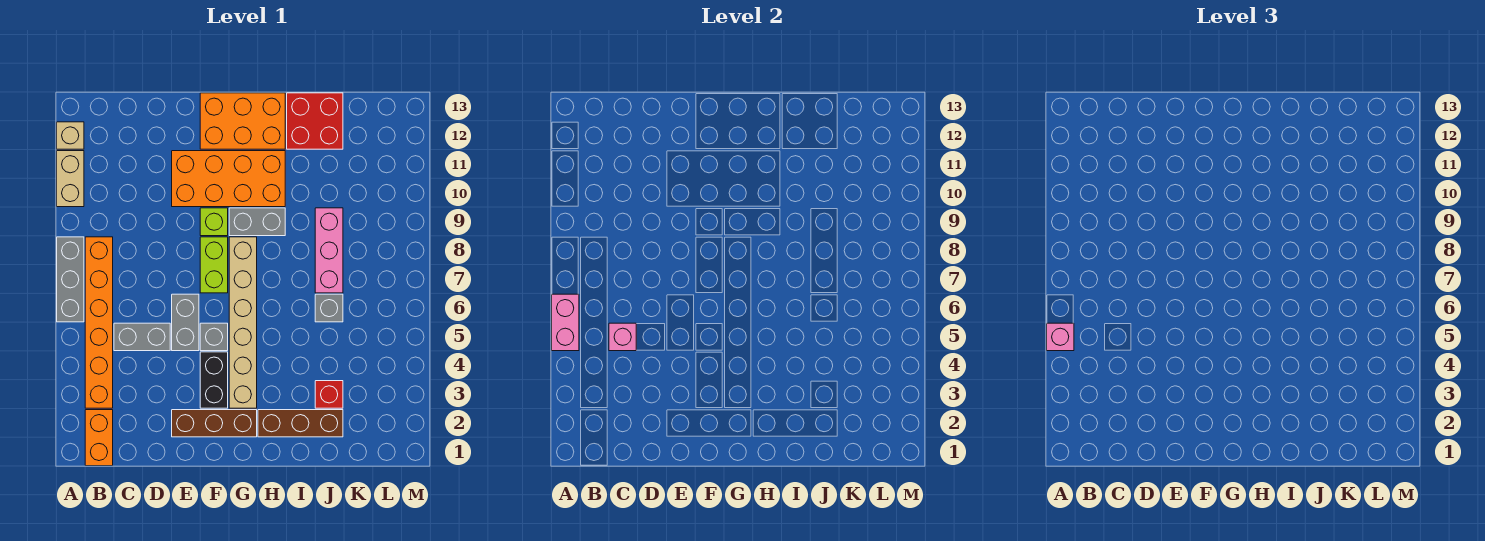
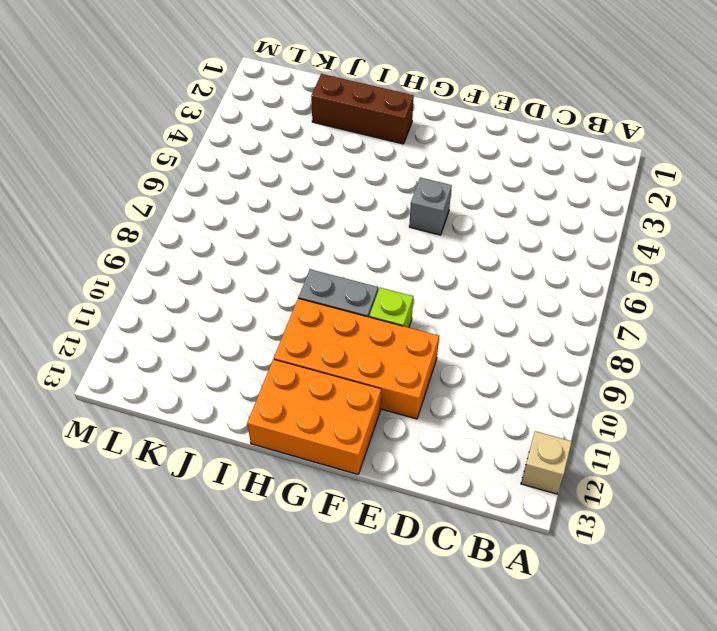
none -> grey 1x3 brick [57,237,84,322]
none -> tan 1x2 brick [57,151,84,207]
none -> orange 1x2 brick [85,410,113,466]

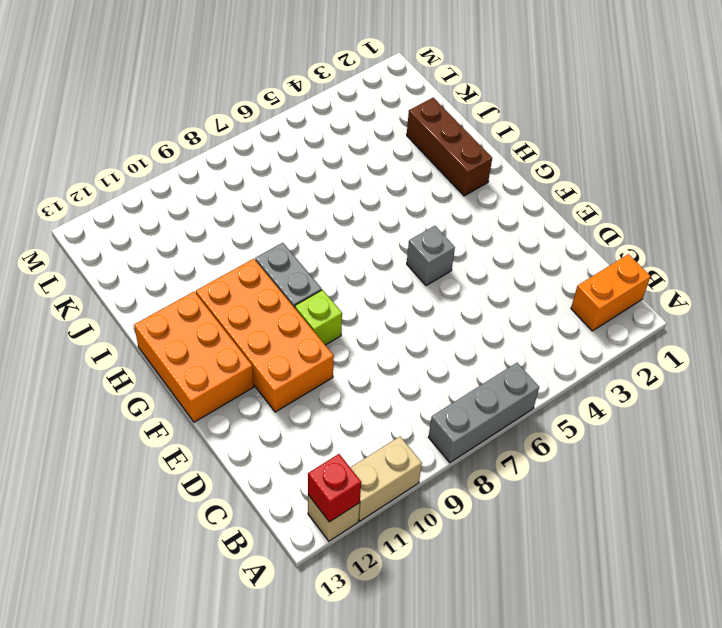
red 1x1 brick [308,454,361,522] -> red 1x1 brick moved to [315,381,343,408]
none -> orange 1x6 brick [85,237,113,408]
none -> grey 1x2 brick [114,323,170,351]
none -> brown 1x3 brick [172,410,257,437]

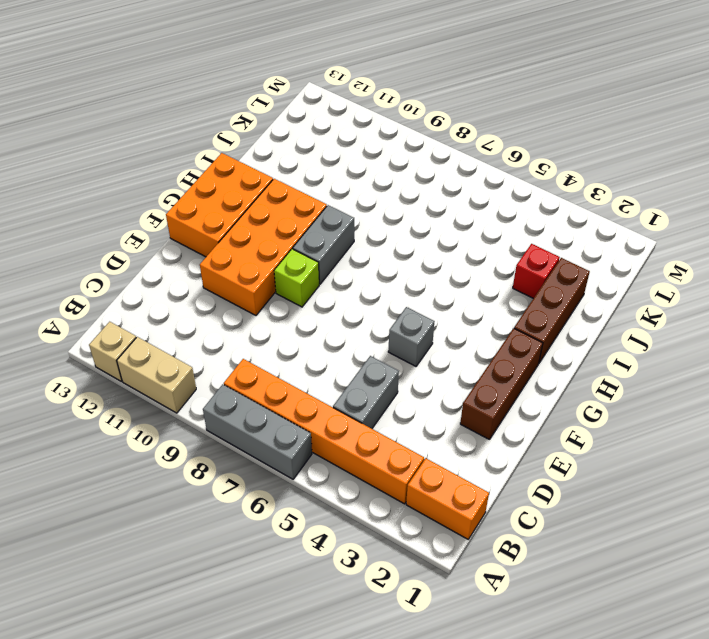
none -> grey 1x2 brick [172,294,199,351]
none -> black 1x2 brick [200,352,228,408]
none -> lime 1x2 brick [200,237,228,293]

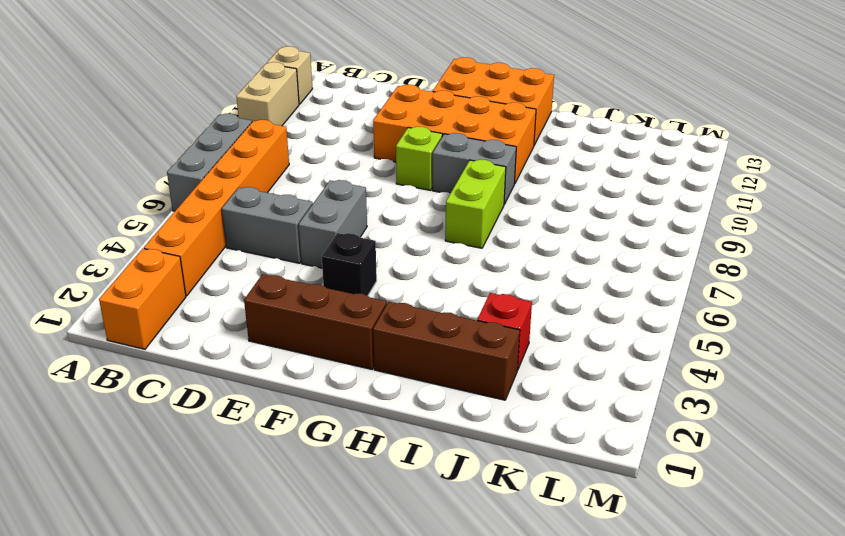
black 1x1 brick [322,233,377,296] -> black 1x2 brick [200,352,228,408]
lime 1x2 brick [445,160,506,248] -> lime 1x2 brick moved to [200,237,228,293]
none -> grey 1x1 brick [200,323,228,351]
none -> tan 1x6 brick [229,237,257,408]
none -> red 2x2 brick [287,93,343,149]

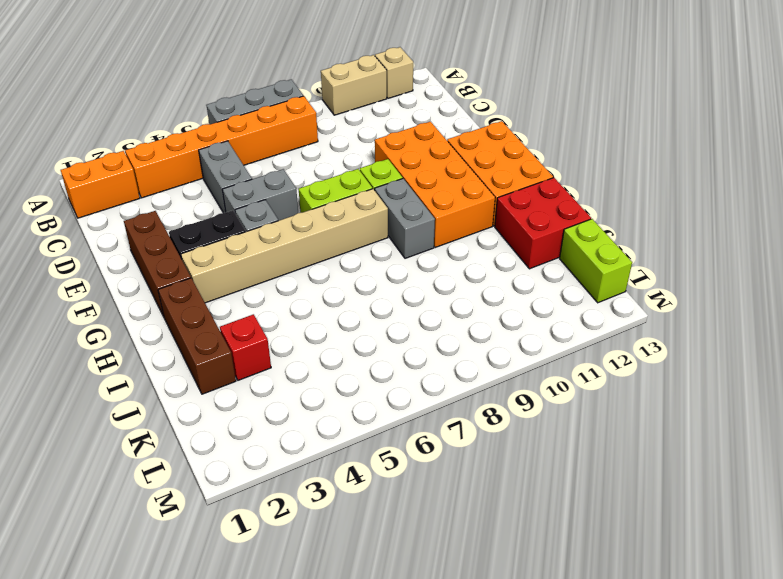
lime 1x2 brick [560,219,632,303] -> none
none -> grey 1x1 brick [315,294,343,322]
none -> pink 1x3 brick [315,208,343,293]
none -> pink 1x2 brick [552,294,579,351]

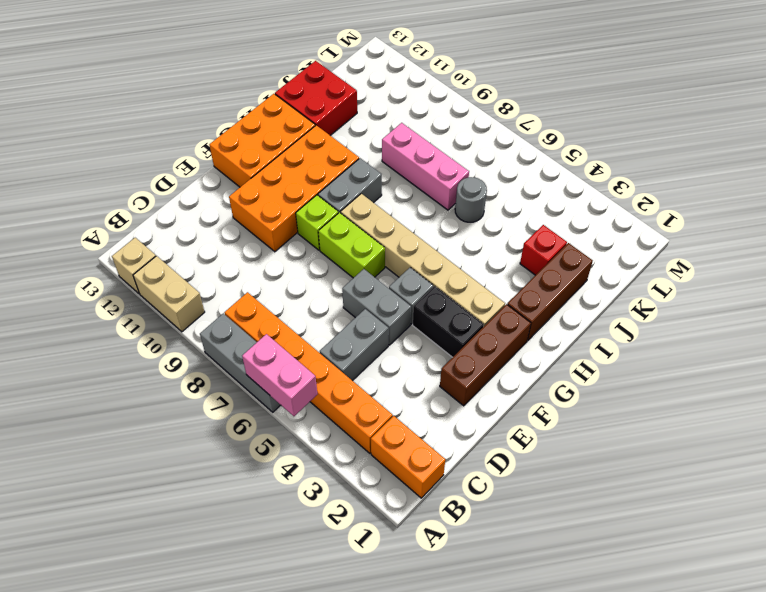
grey 1x1 round brick [455,177,487,222] -> grey 1x1 brick [315,294,343,322]
none -> pink 1x1 brick [609,323,636,351]
none -> pink 1x1 brick [1047,323,1074,351]

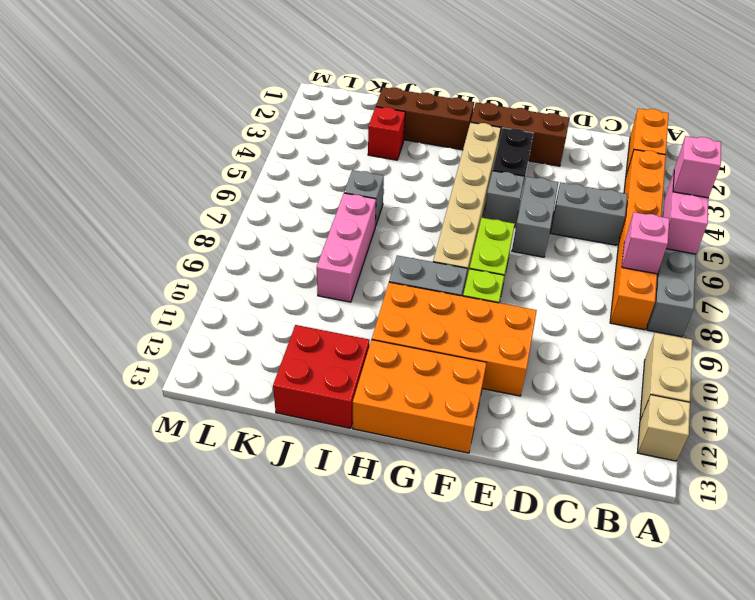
pink 1x1 brick [622,212,669,274] -> pink 1x1 brick moved to [609,323,636,351]

